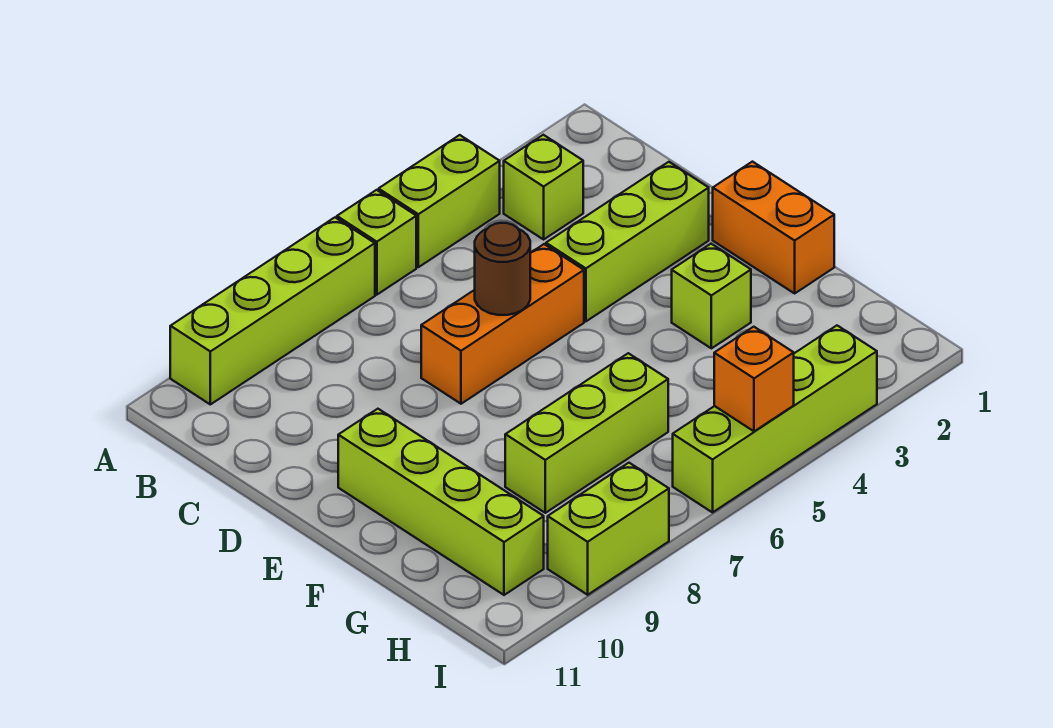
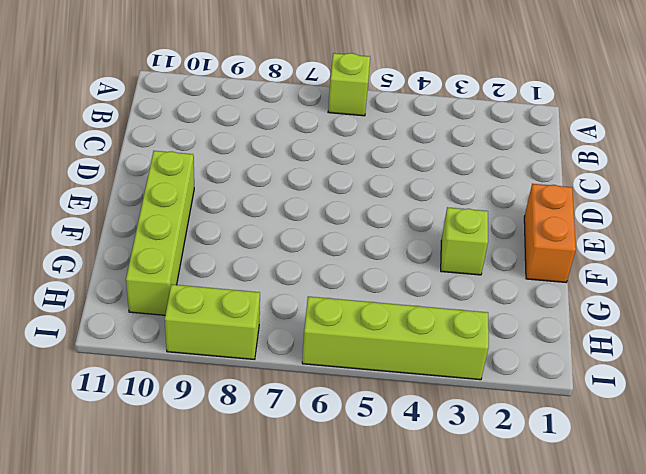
none -> lime 1x2 brick [379,135,500,267]
none -> lime 1x4 brick [170,218,375,404]
none -> lime 1x1 brick [504,135,583,239]

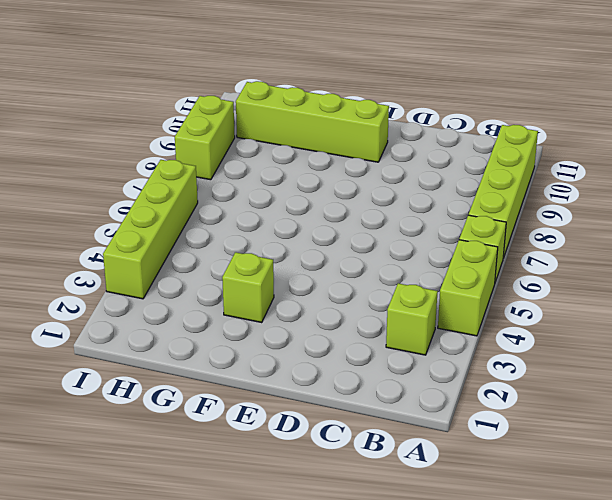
none -> lime 1x3 brick [546,162,709,321]
none -> orange 1x3 brick [421,244,584,404]
none -> orange 1x2 brick [713,162,834,293]

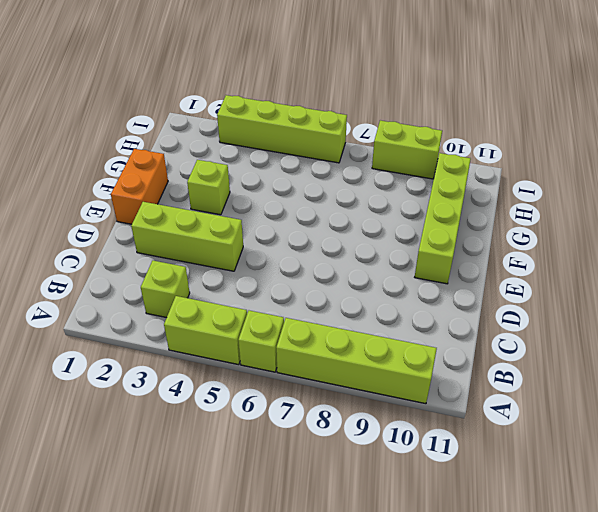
none -> orange 1x3 brick [421,244,584,404]
none -> lime 1x3 brick [505,353,668,513]
none -> brown 1x1 round brick [475,223,530,315]

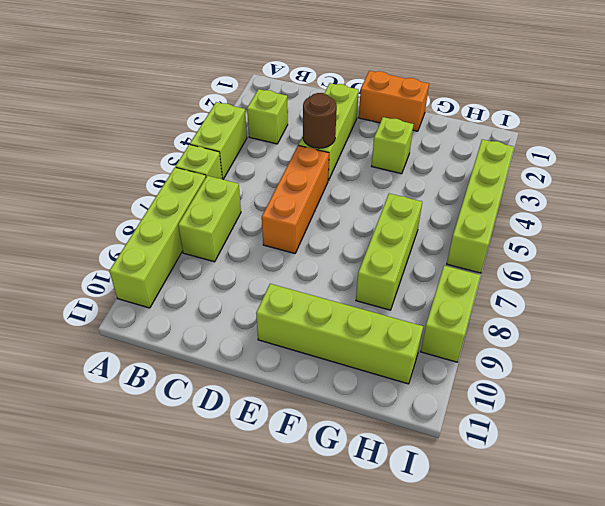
lime 1x2 brick [178,176,241,262] -> none
brown 1x1 round brick [303,93,337,148] -> brown 1x1 round brick moved to [475,223,530,315]
none -> orange 1x1 brick [714,327,794,431]

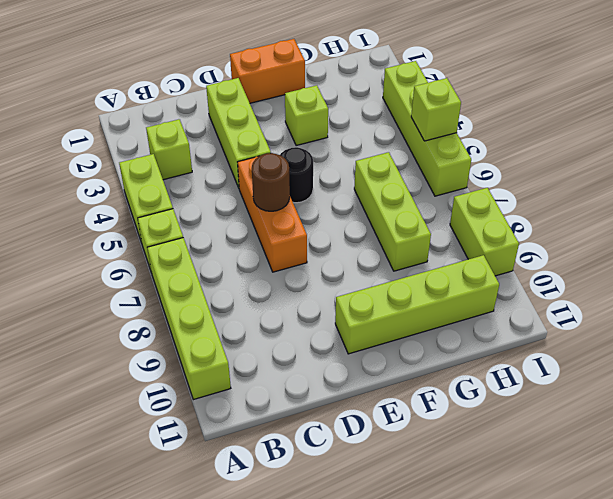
black 1x1 round brick [280,147,313,203] -> none
lime 1x1 brick [411,78,461,141] -> orange 1x1 brick [714,327,794,431]

